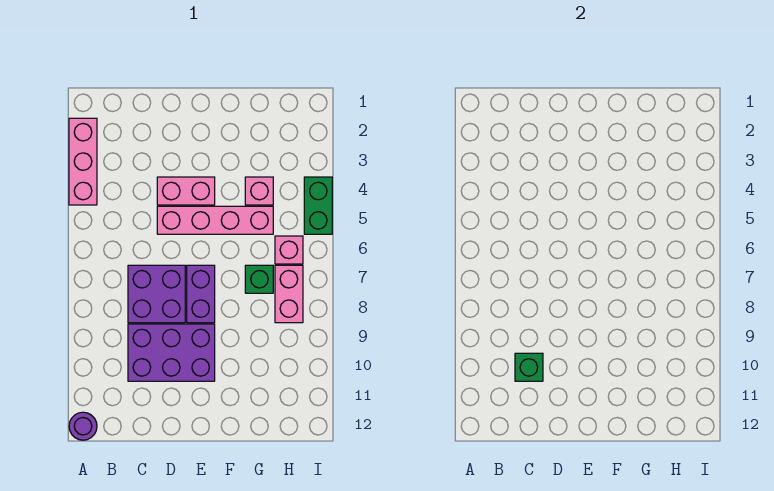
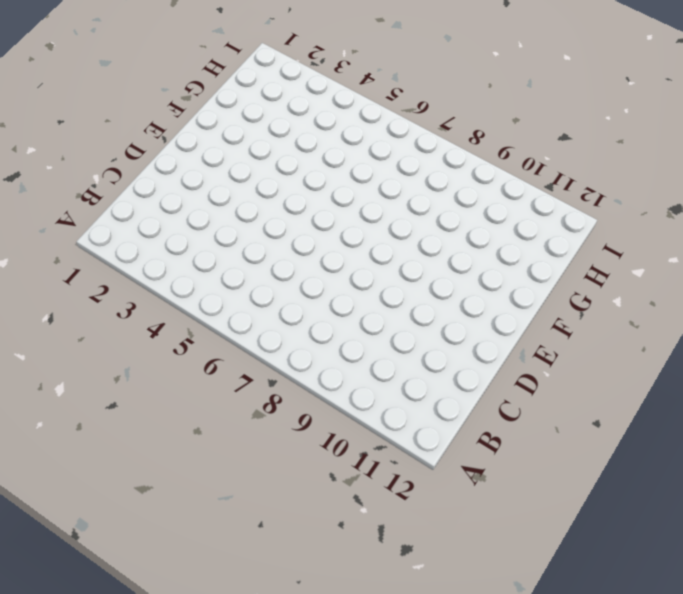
none -> pink 1x3 brick [69,118,97,205]
none -> purple 1x1 round brick [69,412,97,440]
none -> purple 2x2 brick [128,265,185,323]

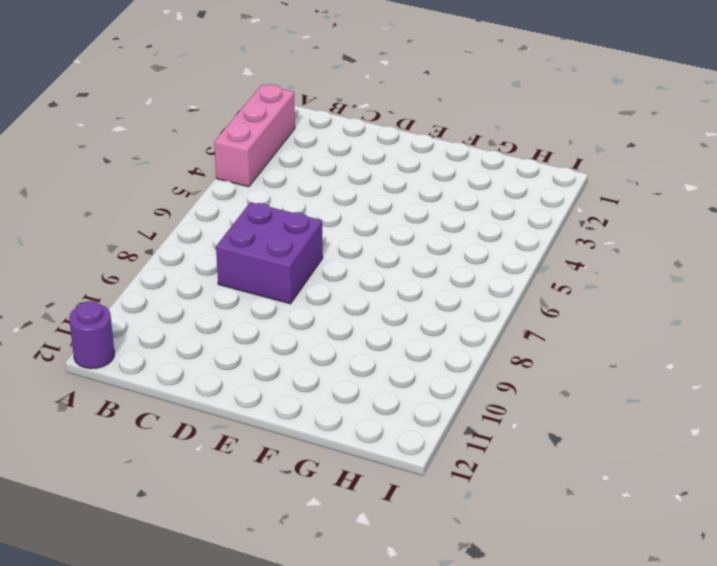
none -> purple 2x3 brick [128,324,215,381]
none -> pink 1x2 brick [157,177,215,205]
none -> pink 1x4 brick [157,206,273,234]

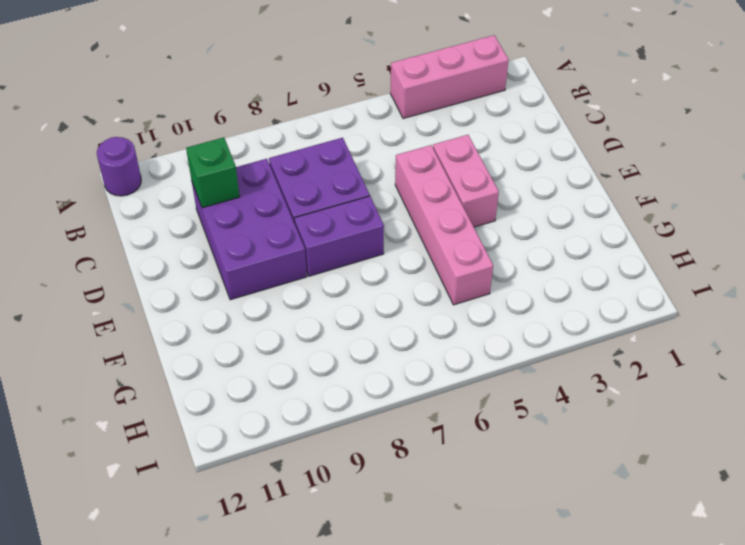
none -> pink 1x1 brick [245,177,273,205]
none -> green 1x1 brick [245,265,273,293]
none -> pink 1x1 brick [275,236,303,264]

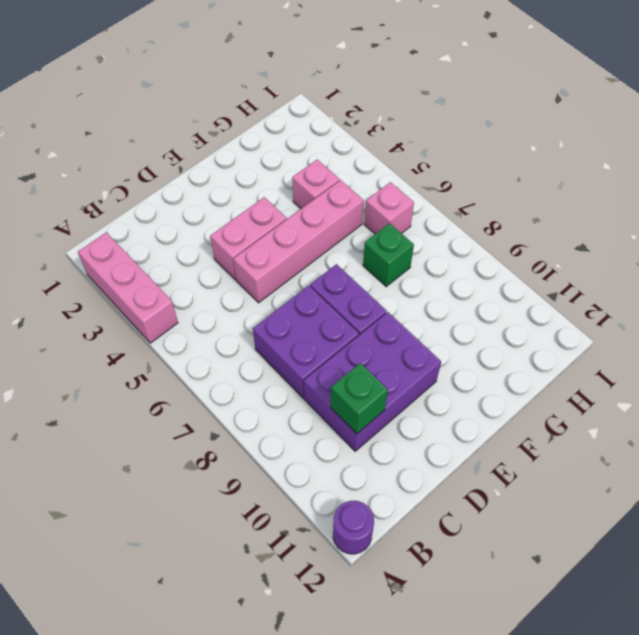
none -> pink 1x2 brick [275,265,303,323]
none -> green 1x2 brick [304,177,332,234]

